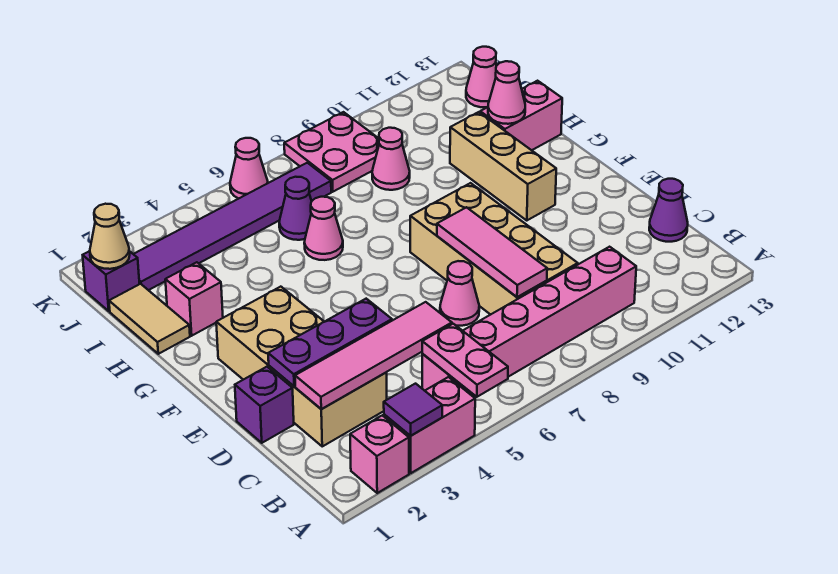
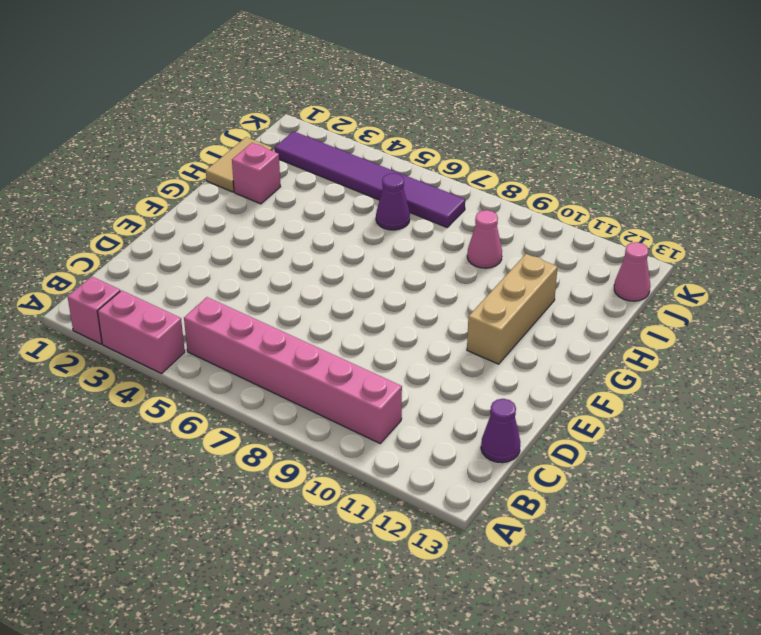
none -> tan 2x4 brick [216,287,387,446]
none -> tan 2x4 brick [410,183,578,315]
none -> purple 1x1 brick [235,367,294,443]

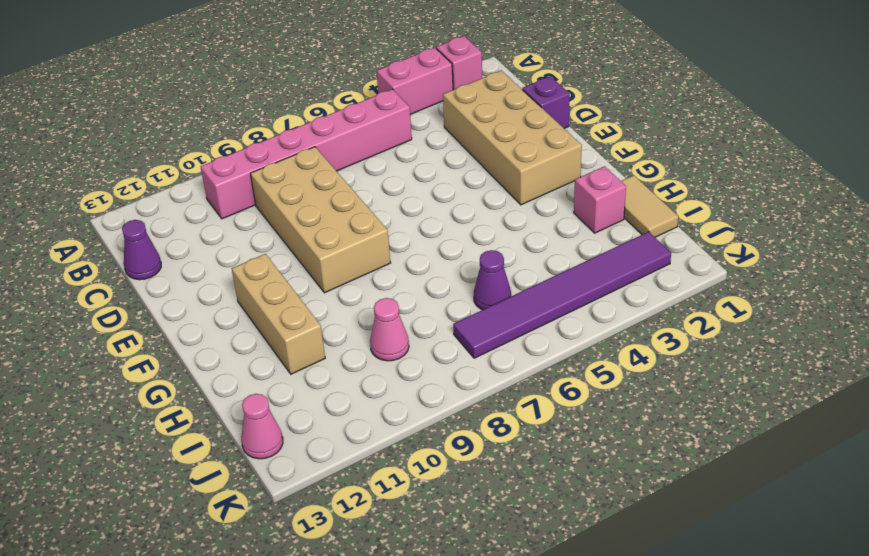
none -> pink 1x1 cone [440,261,479,326]
none -> pink 1x1 cone [304,197,343,260]
none -> pink 1x2 brick [480,81,562,150]

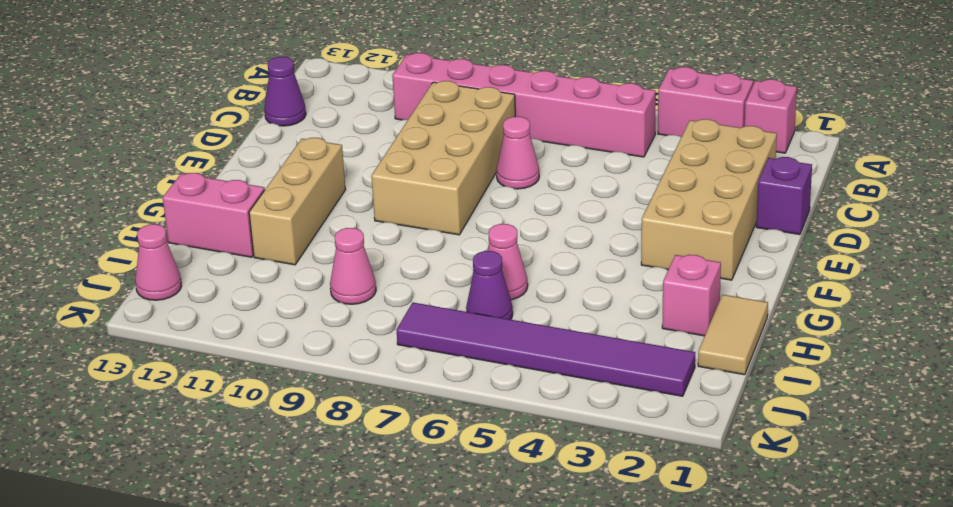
none -> purple 1x1 brick [83,251,140,311]
none -> pink 2x2 plate [284,112,379,192]
none -> pink 1x1 cone [230,138,268,199]

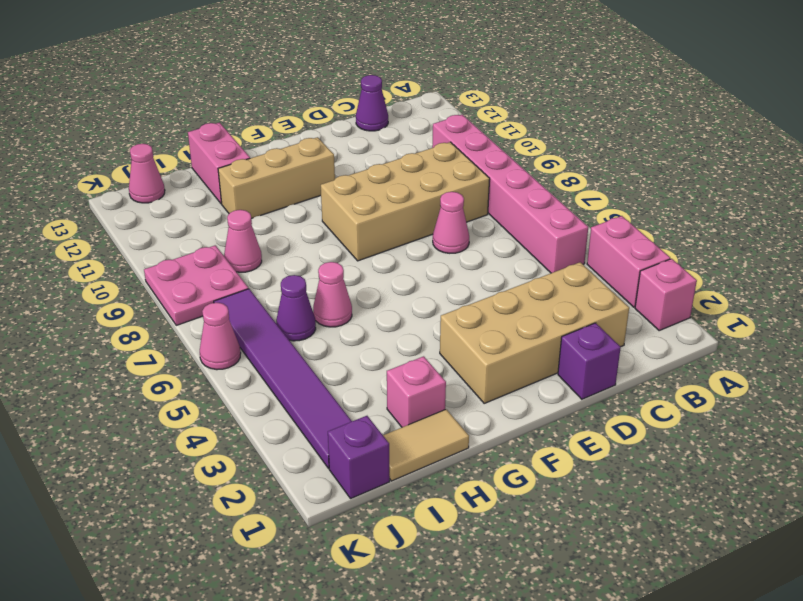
none -> purple 1x1 tile [384,384,442,436]
none -> pink 1x2 plate [422,324,508,397]
none -> pink 1x4 tile [295,302,452,409]

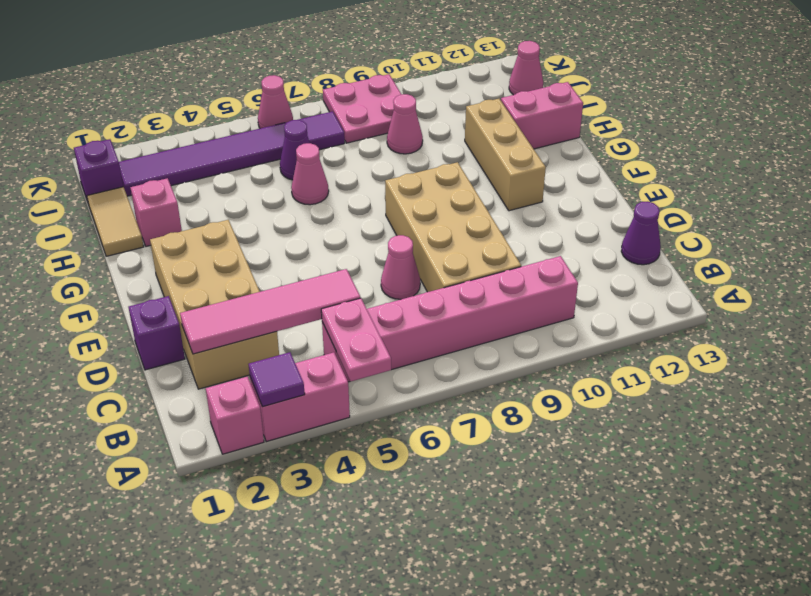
none -> pink 1x3 tile [437,207,547,297]
none -> purple 1x3 plate [268,299,392,386]
none -> pink 1x1 cone [488,61,525,124]

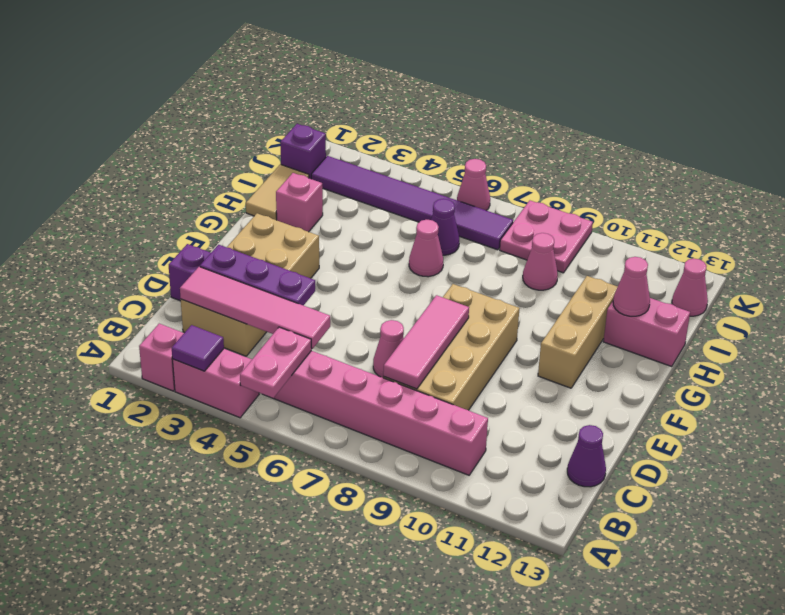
none -> tan 1x1 cone [90,204,130,269]

